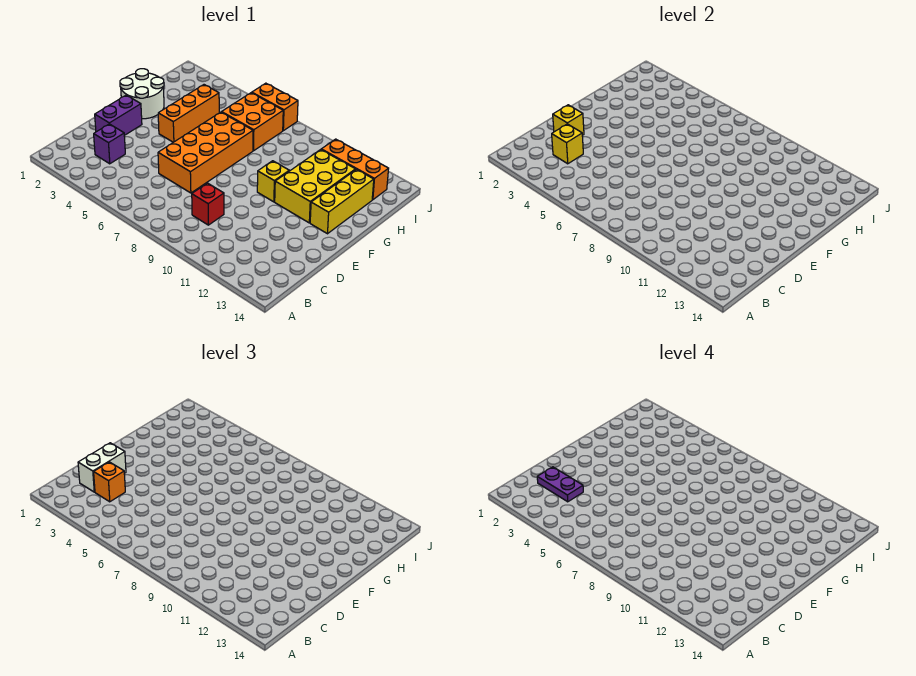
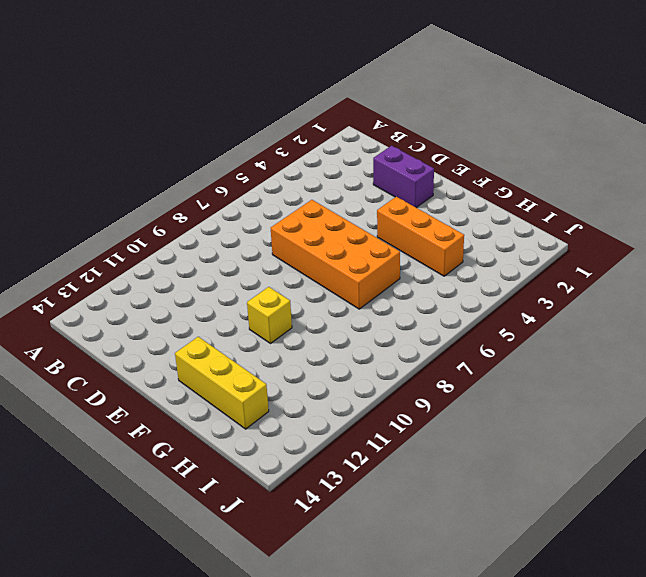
none -> purple 1x1 brick [94,124,125,164]
none -> red 1x1 brick [192,183,224,225]
none -> white 2x2 round brick [120,69,164,119]

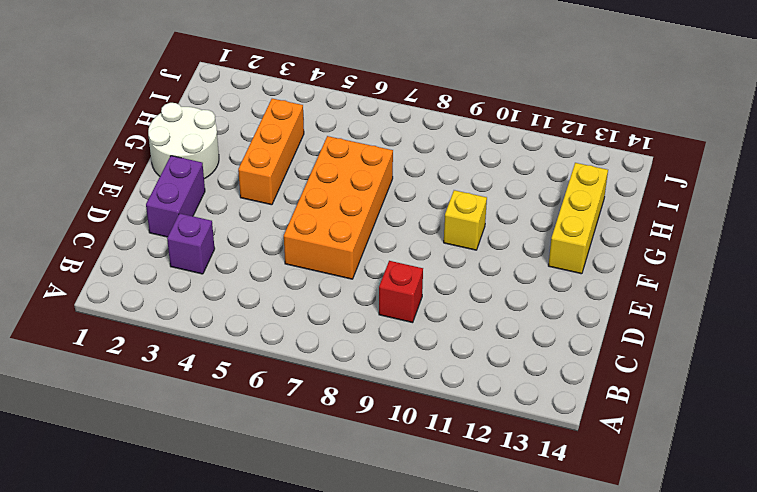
none -> yellow 2x3 brick [275,150,355,223]
none -> orange 2x2 brick [222,93,283,151]
none -> orange 1x3 brick [321,139,389,200]

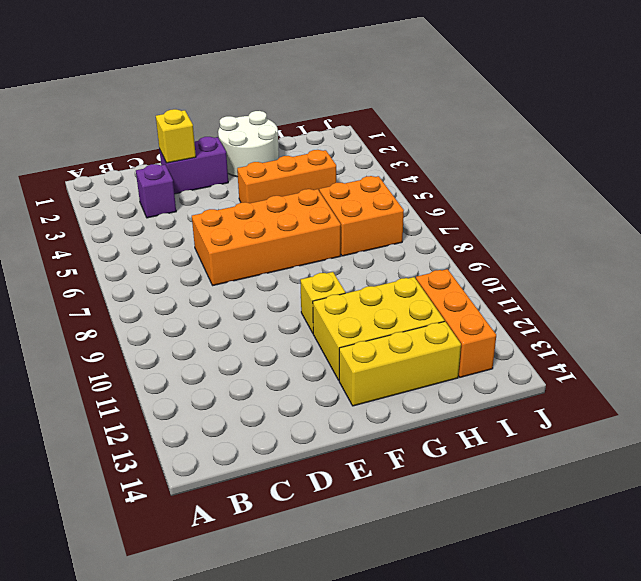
none -> red 1x1 brick [192,183,224,225]
none -> orange 1x2 brick [252,83,298,131]
none -> yellow 1x1 brick [552,124,583,164]

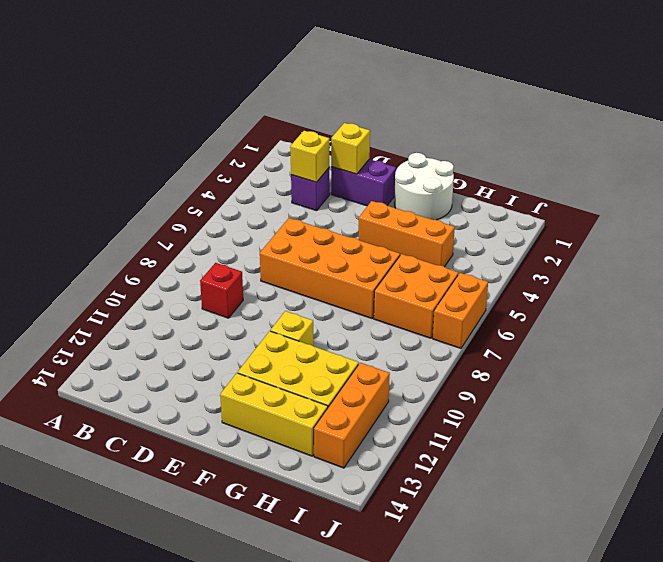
none -> white 1x2 brick [78,443,126,492]
none -> orange 1x1 brick [94,462,125,502]
none -> purple 1x2 plate [537,467,583,502]

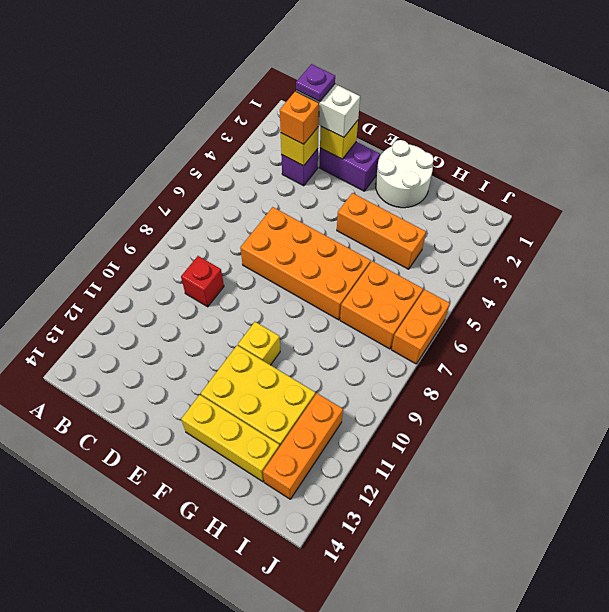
purple 1x1 plate [296,64,335,102] -> purple 1x2 plate [537,467,583,502]

